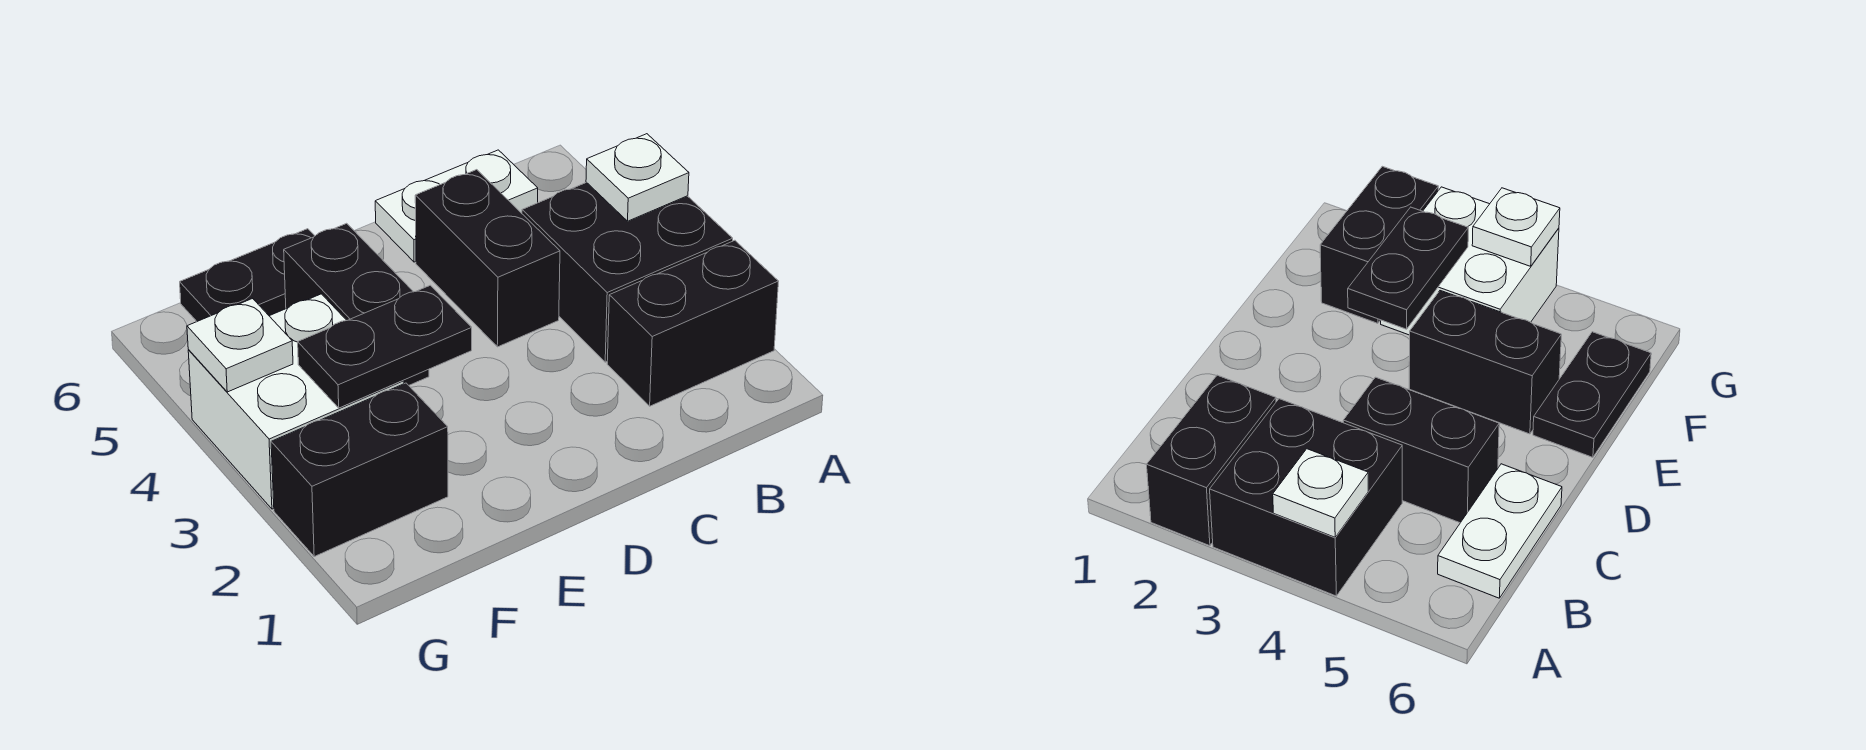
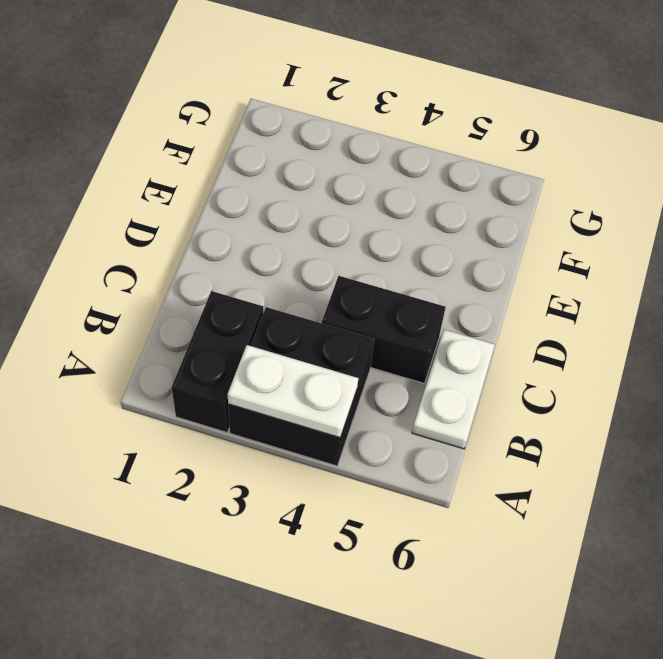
white 1x2 plate [228,345,358,438] -> white 1x1 plate [586,134,689,221]
none -> black 1x2 brick [284,223,429,385]
none -> black 1x2 plate [180,229,314,321]

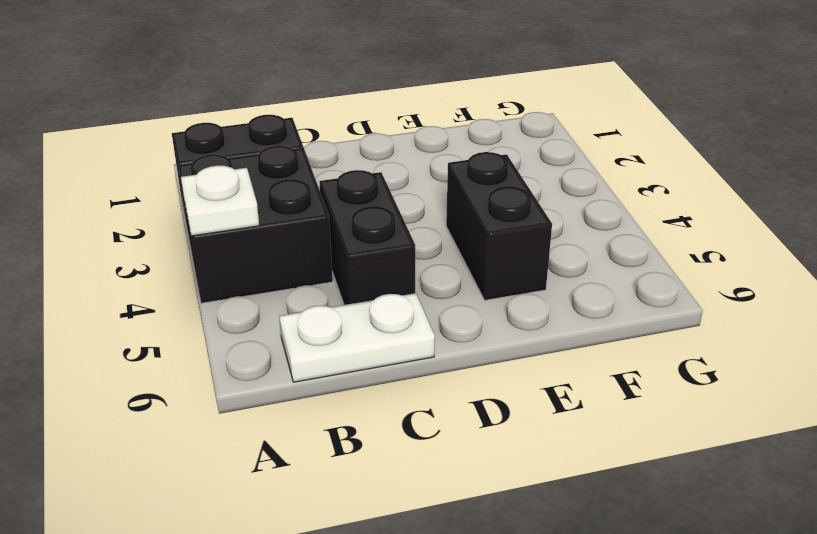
none -> black 1x2 plate [180,229,314,321]
none -> black 1x2 brick [271,383,448,557]

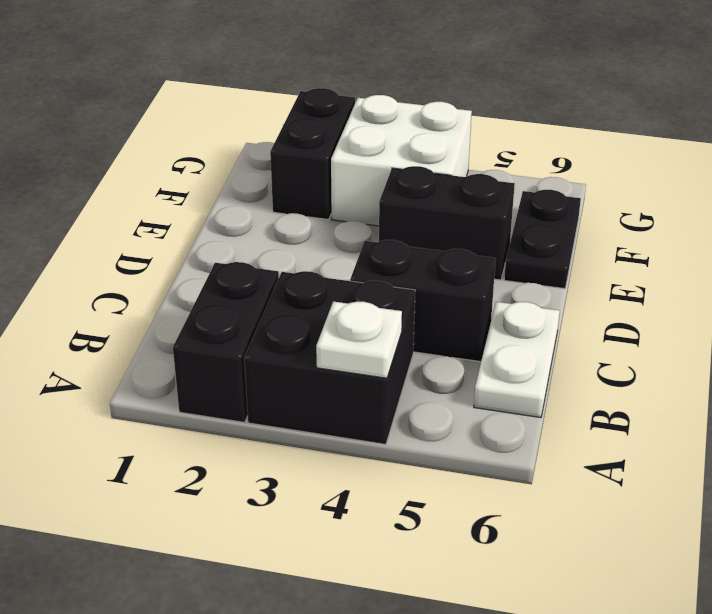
none -> black 1x2 plate [298,285,472,408]
none -> white 1x1 plate [187,298,293,392]

